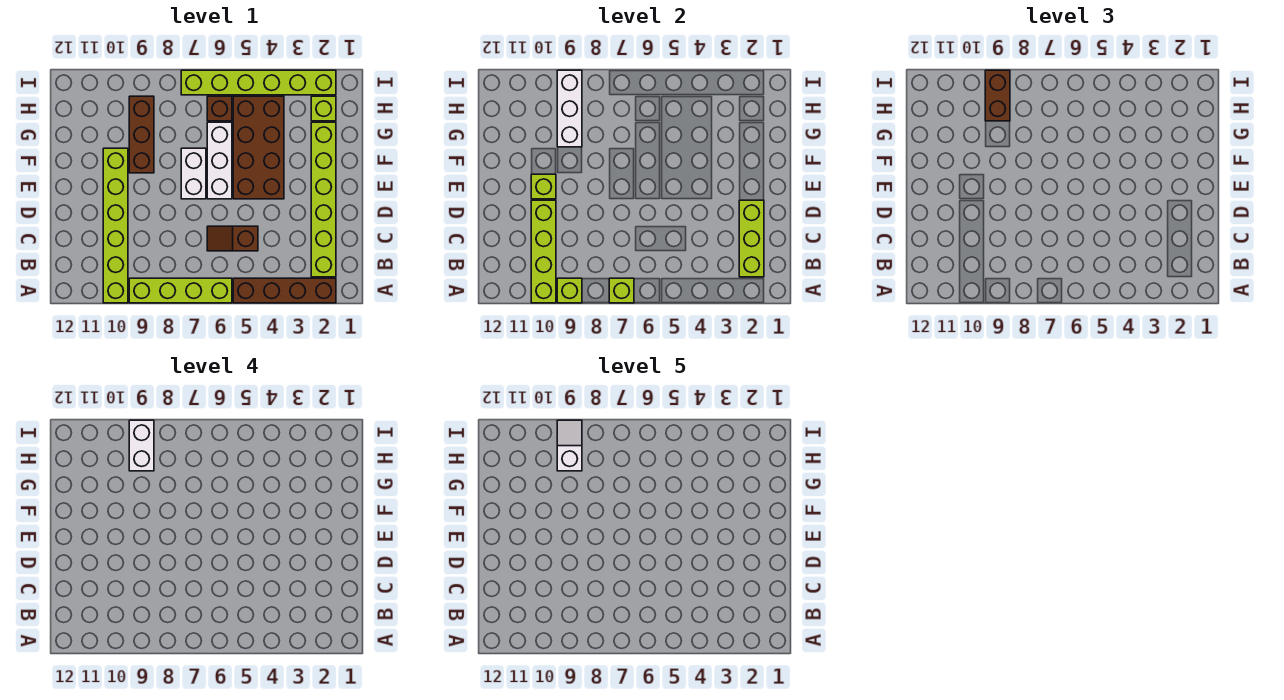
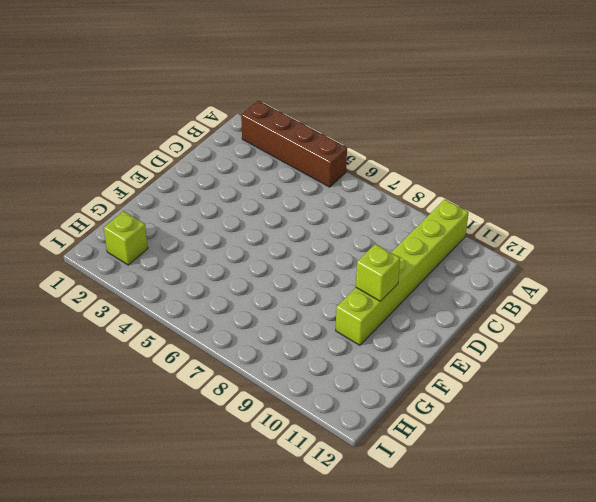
none -> lime 1x4 brick [129,278,232,303]
none -> lime 1x6 brick [311,122,336,277]
none -> brown 1x2 slope [207,226,258,251]

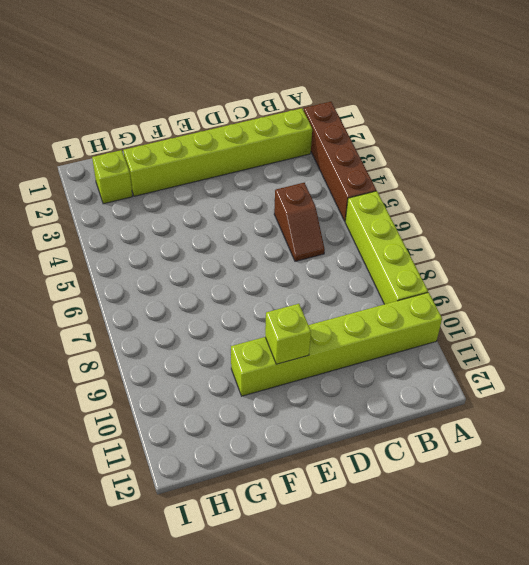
none -> brown 2x4 brick [233,96,284,199]
none -> white 1x3 brick [207,122,232,199]
none -> white 1x2 brick [181,148,206,199]

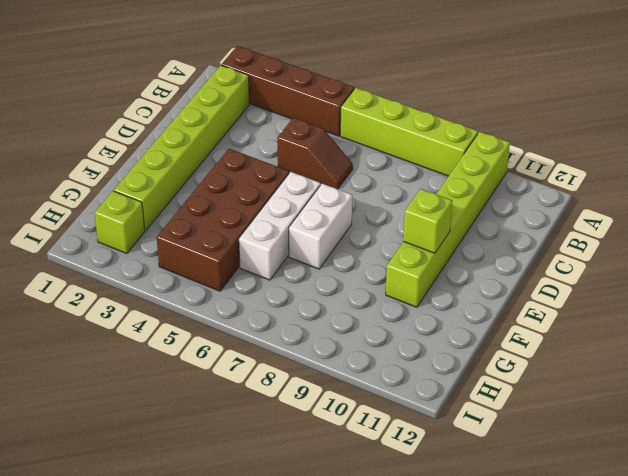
none -> brown 1x3 brick [129,96,154,173]
none -> brown 1x1 brick [207,96,232,121]
none -> lime 1x6 brick [181,70,336,95]

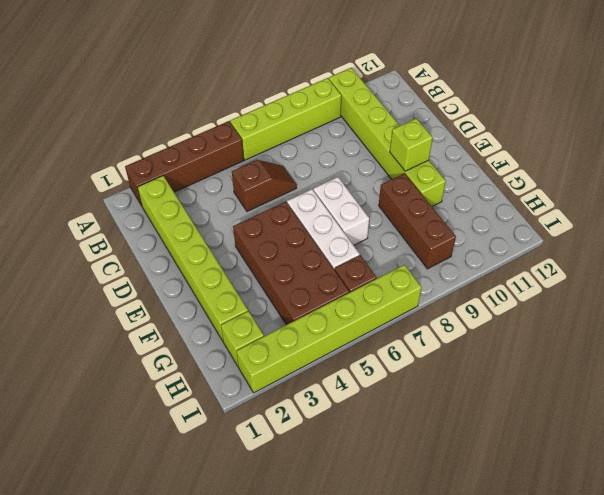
none -> lime 1x1 brick [609,278,634,303]
none -> lime 1x1 brick [557,278,582,303]
none -> lime 1x4 brick [531,200,556,303]

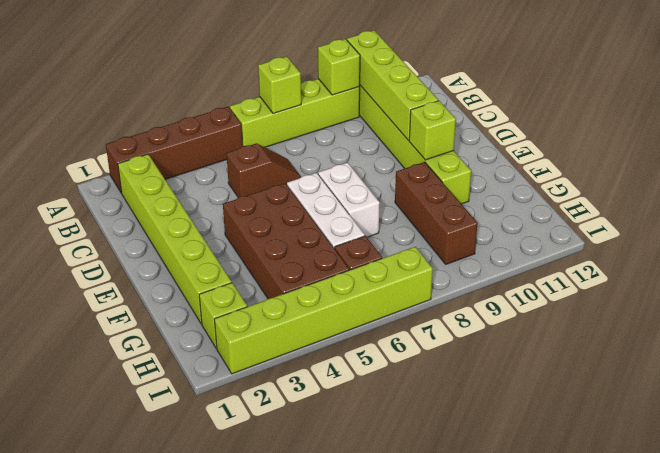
none -> lime 1x3 brick [739,200,764,277]
none -> white 1x3 brick [557,70,582,147]
none -> brown 1x2 brick [985,70,1010,121]

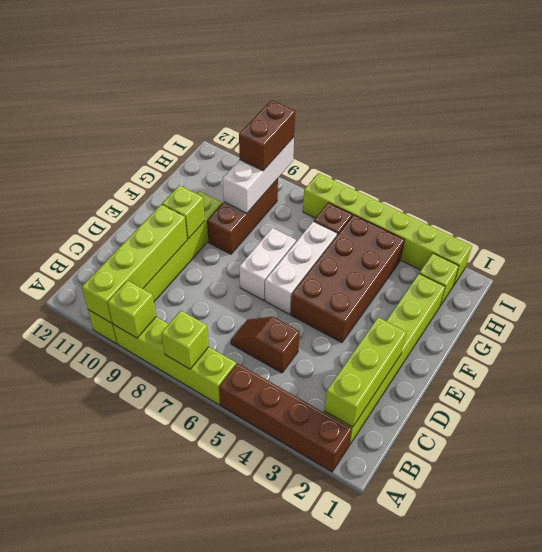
none -> white 1x2 brick [129,420,154,471]
none -> white 1x2 slope [557,420,582,471]

